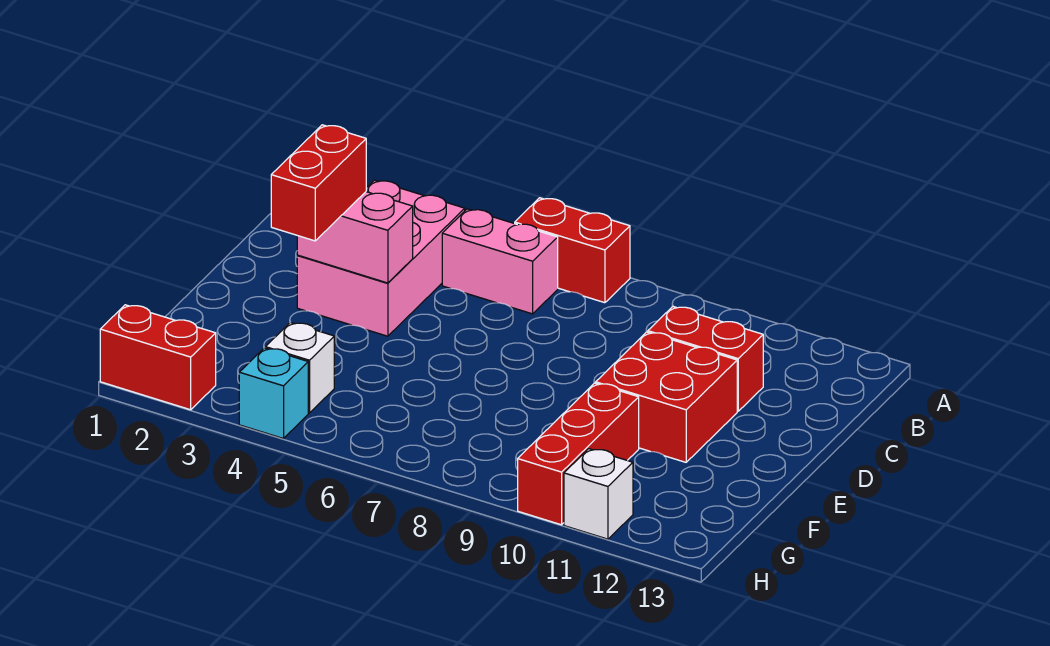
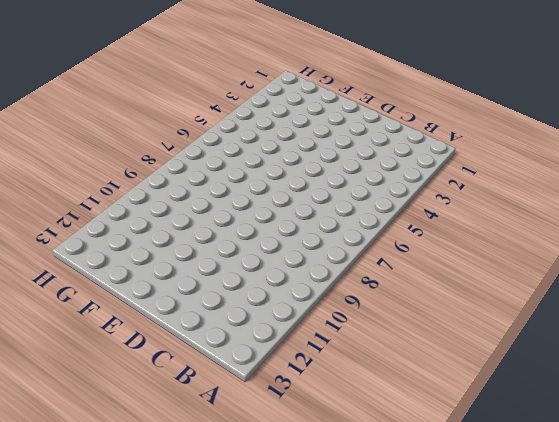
none -> red 1x2 brick [515,198,630,303]
none -> pink 2x3 brick [297,180,465,336]
none -> pink 1x2 brick [442,209,558,314]

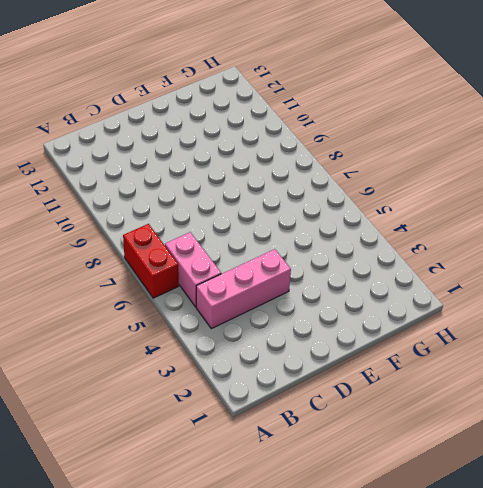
pink 1x3 brick [196,249,291,329] -> pink 2x3 brick [297,180,465,336]
none -> red 1x2 brick [648,307,763,411]
none -> red 2x2 brick [596,332,737,462]
none -> red 1x3 brick [518,383,639,525]

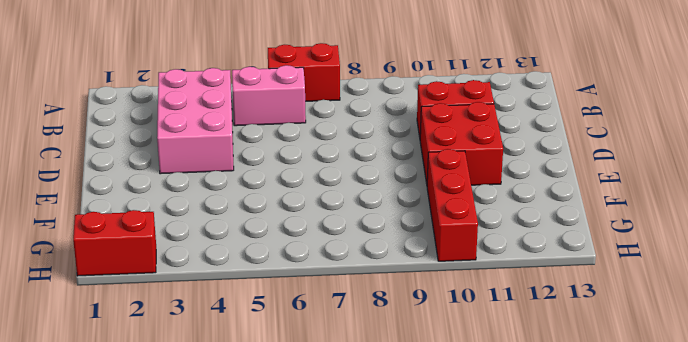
none -> white 1x1 brick [265,322,334,413]
none -> cyan 1x1 brick [239,348,308,439]
none -> white 1x1 brick [564,449,633,539]

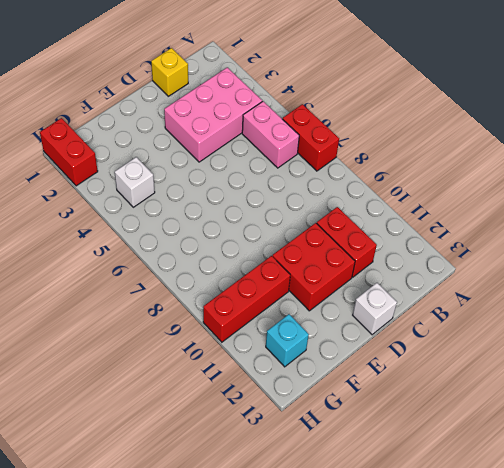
yellow 1x1 brick [151,48,188,96] -> none
white 1x1 brick [353,283,397,335] -> white 1x1 brick moved to [564,449,633,539]
cyan 1x1 brick [266,314,309,367] -> cyan 1x1 brick moved to [239,348,308,439]
none -> pink 1x2 brick [297,192,413,283]
none -> red 1x2 brick [271,125,366,241]

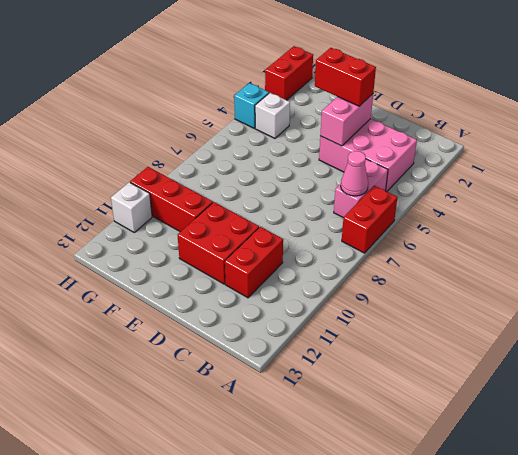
pink 1x1 cone [341,151,368,196] -> none

